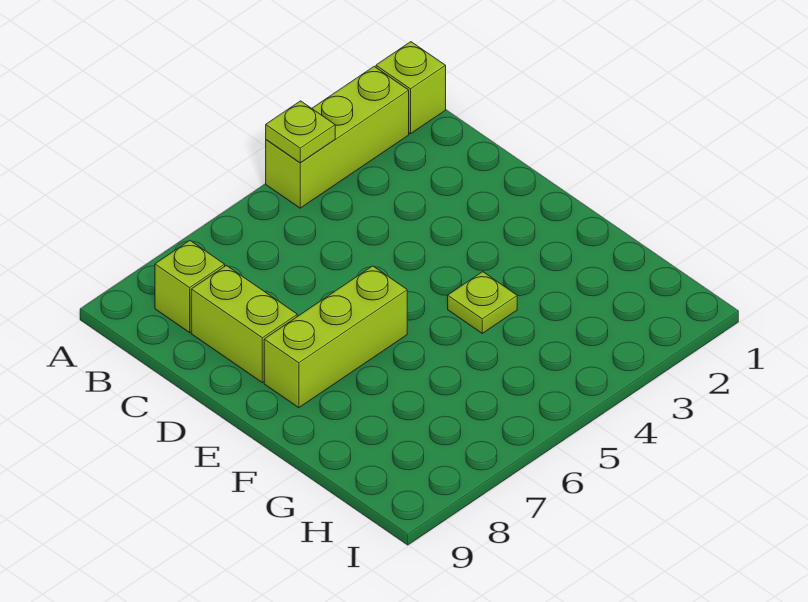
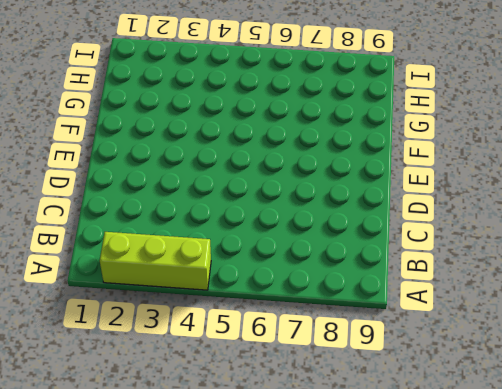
none -> lime 1x1 brick [376,42,446,134]
none -> lime 1x1 brick [155,241,225,332]

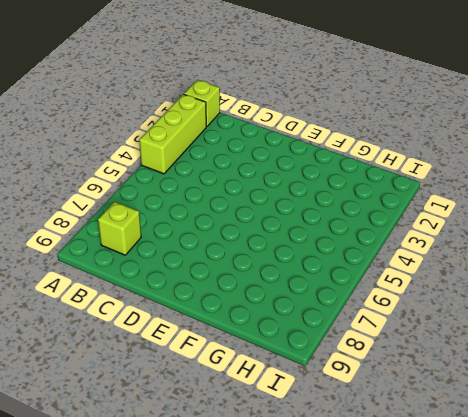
none -> lime 1x2 brick [191,265,297,383]
none -> lime 1x3 brick [264,266,407,408]

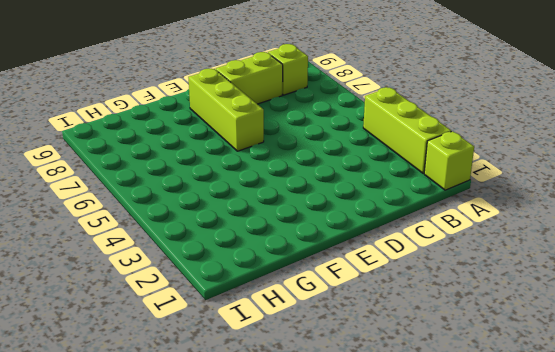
none -> lime 1x1 plate [448,272,517,333]
none -> lime 1x1 plate [266,101,335,163]

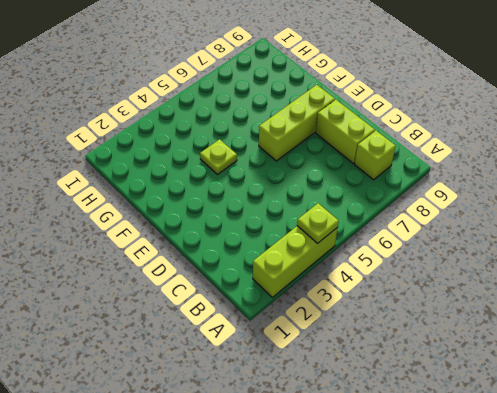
none -> lime 1x1 brick [376,42,446,134]

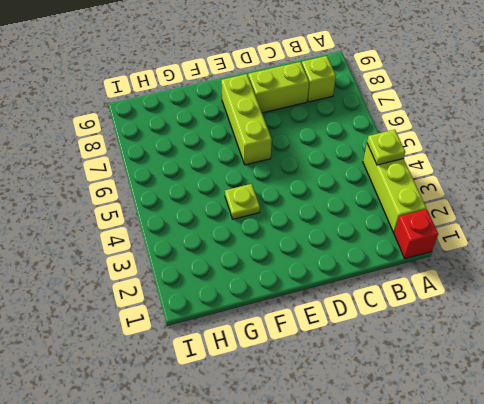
red 1x1 brick [394,209,438,259] -> lime 1x1 brick [376,42,446,134]

